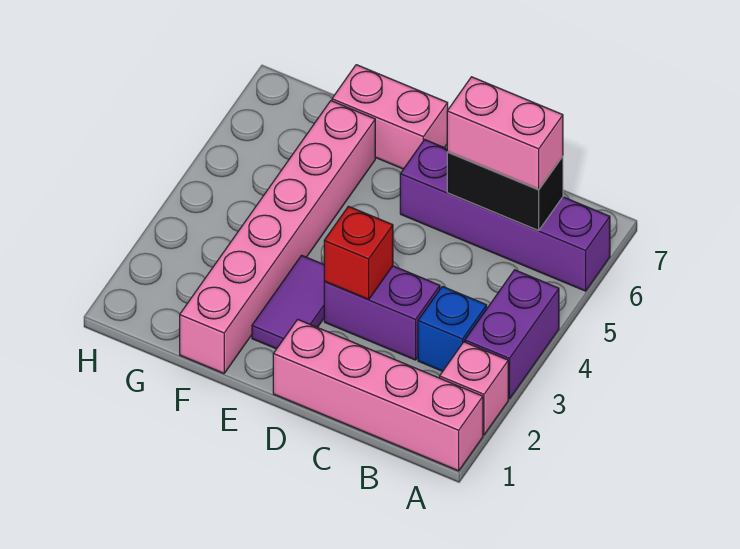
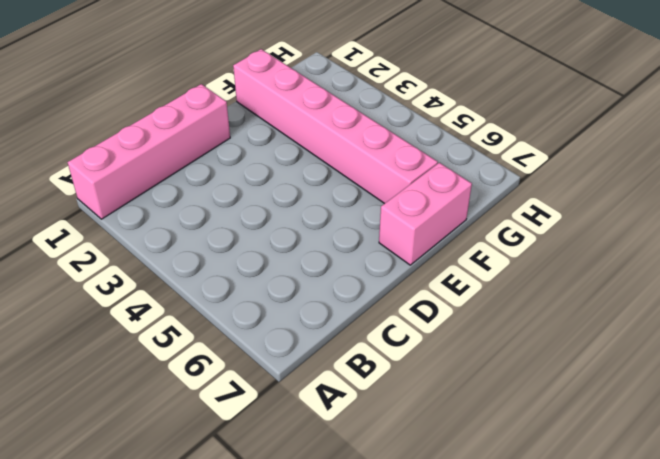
none -> pink 1x1 brick [440,342,508,435]
none -> purple 1x2 brick [465,270,559,399]
none -> purple 1x4 brick [400,140,610,291]

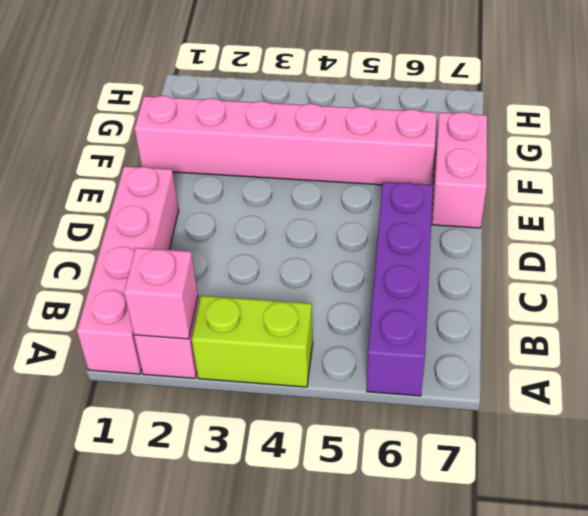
pink 1x1 brick [124,248,198,339] -> none
lime 1x2 brick [192,296,313,387] -> purple 1x2 brick [465,270,559,399]
none -> blue 1x1 brick [418,286,487,371]
none -> purple 1x2 brick [324,266,440,360]
none -> purple 1x2 tile [252,255,324,349]

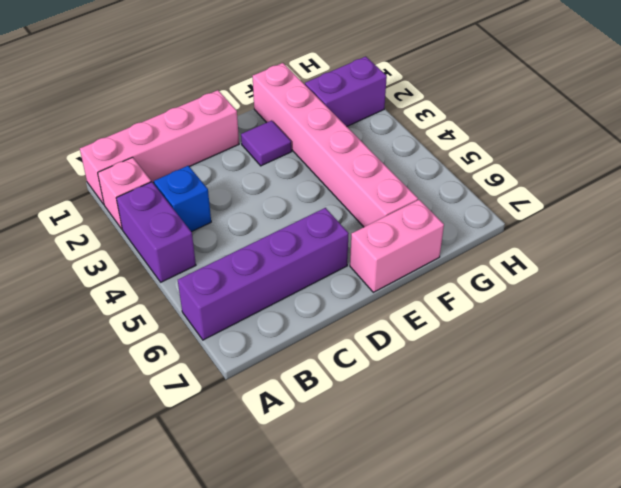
purple 1x1 tile [241,120,292,166] -> purple 1x2 tile [252,255,324,349]
purple 1x2 brick [305,56,387,126] -> purple 1x2 brick moved to [324,266,440,360]
none -> black 1x2 brick [447,152,563,230]
none -> red 1x1 brick [324,206,393,300]
none -> pink 1x2 brick [447,77,563,190]

